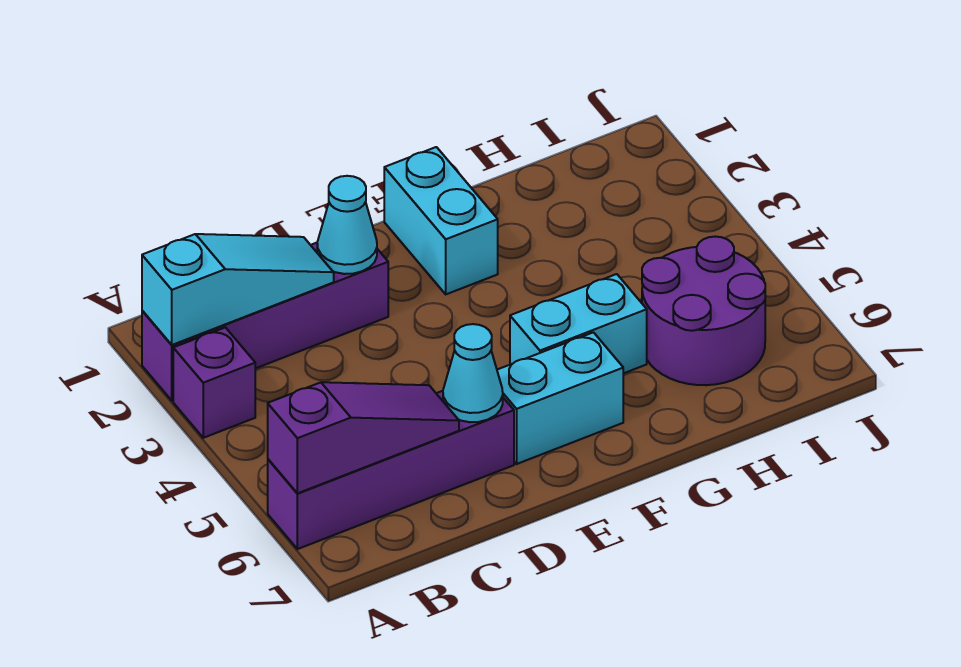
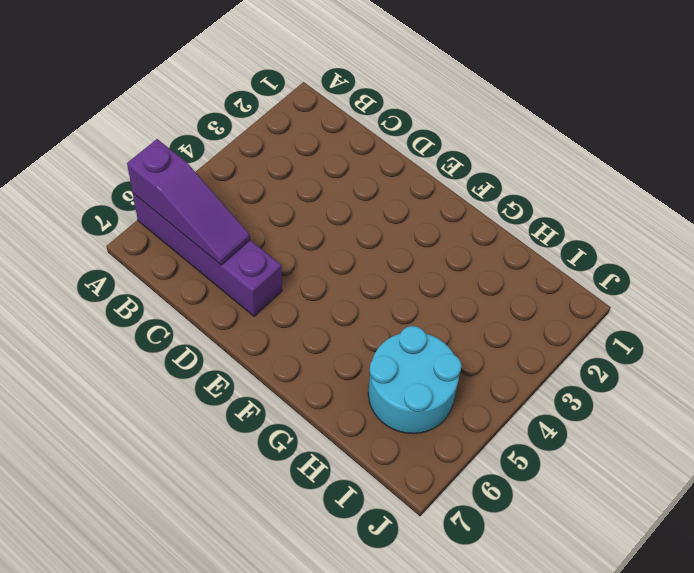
cyan 2x2 round brick [368,326,461,434] -> purple 2x2 round brick [642,237,765,385]
none -> purple 1x4 brick [142,243,388,401]
none -> purple 1x1 brick [173,327,255,438]

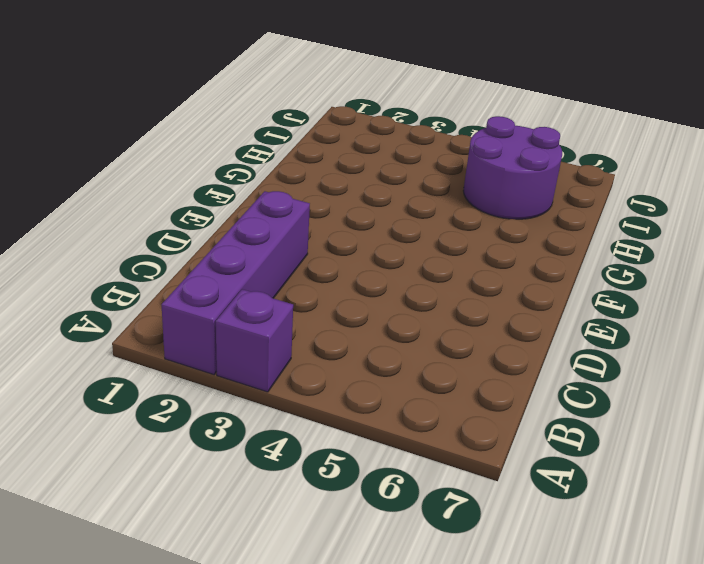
none -> purple 1x4 brick [268,391,514,549]
none -> cyan 1x2 brick [497,332,623,464]

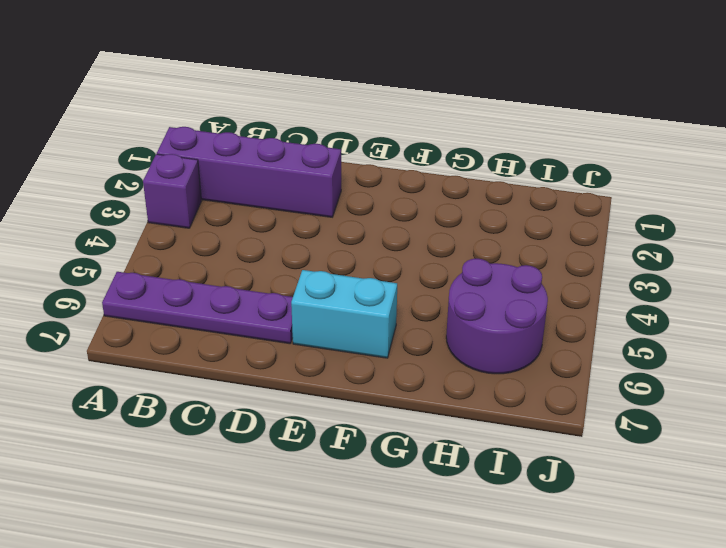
purple 1x4 plate [102,272,293,344] -> purple 1x4 brick [268,391,514,549]
none -> cyan 1x2 brick [384,147,498,294]
none -> cyan 1x2 brick [510,274,647,373]

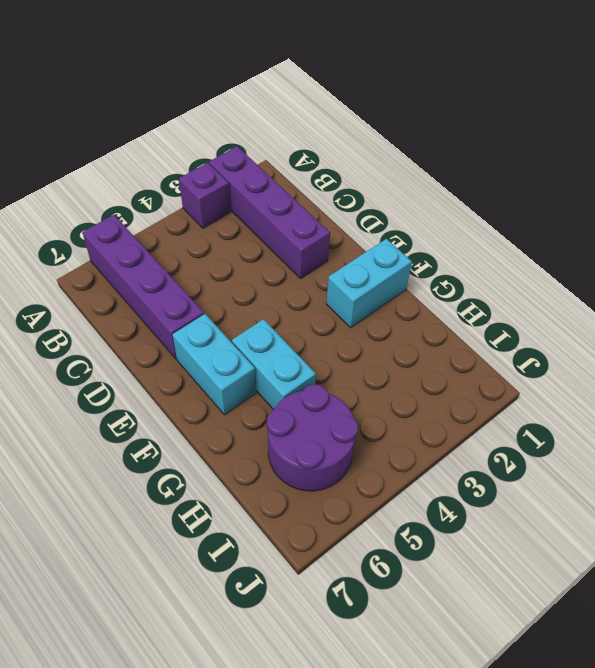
none -> cyan 1x3 slope [142,234,334,345]
none -> purple 1x3 slope [268,382,459,493]

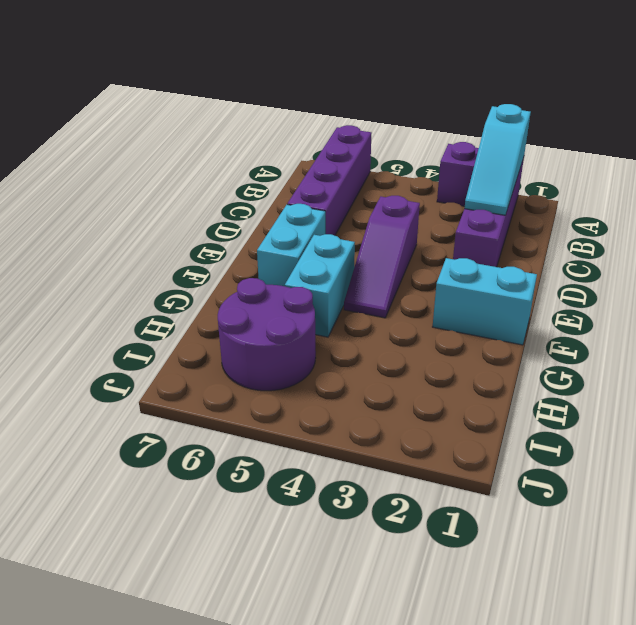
purple 1x3 slope [344,196,420,318] -> purple 1x3 slope moved to [268,382,459,493]
none -> cyan 1x1 cone [317,176,377,274]
none -> cyan 1x1 cone [443,324,503,422]

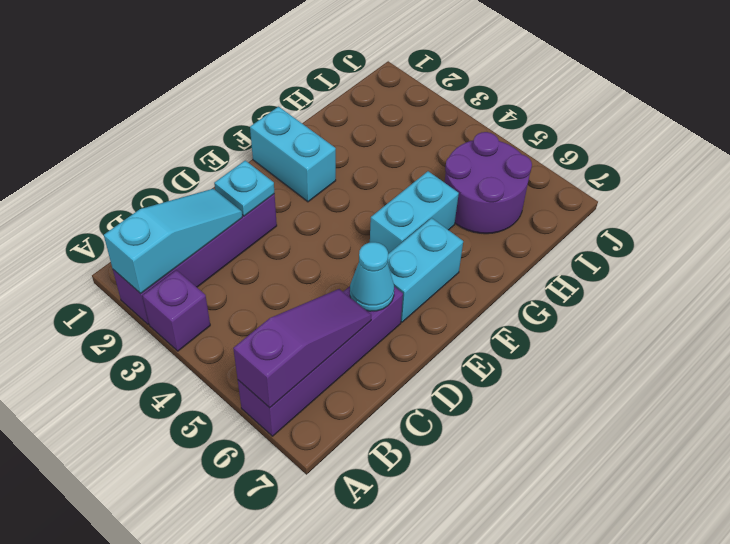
cyan 1x1 plate [214,161,274,216] -> cyan 1x1 cone [317,176,377,274]

